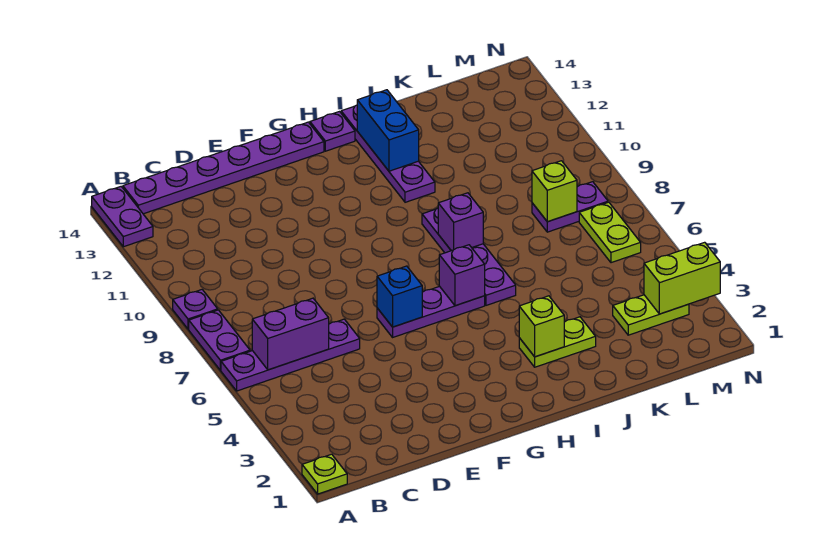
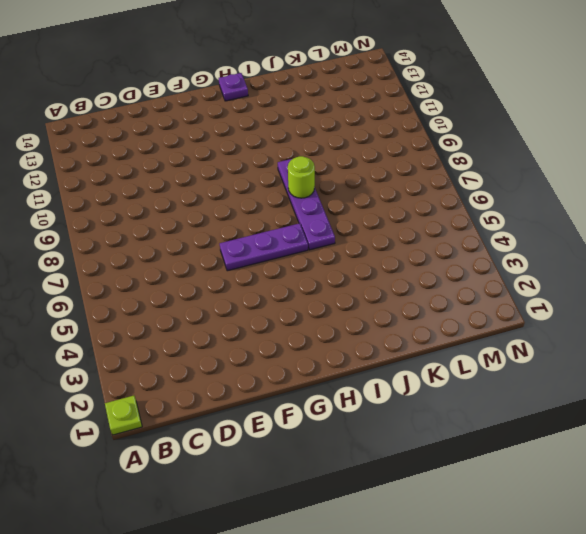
lime 1x1 round brick [288,156,315,198] -> purple 1x1 brick [438,193,483,251]
none -> purple 1x4 plate [221,319,360,391]
none -> purple 1x2 plate [189,310,250,370]
none -> purple 1x1 plate [173,290,218,329]

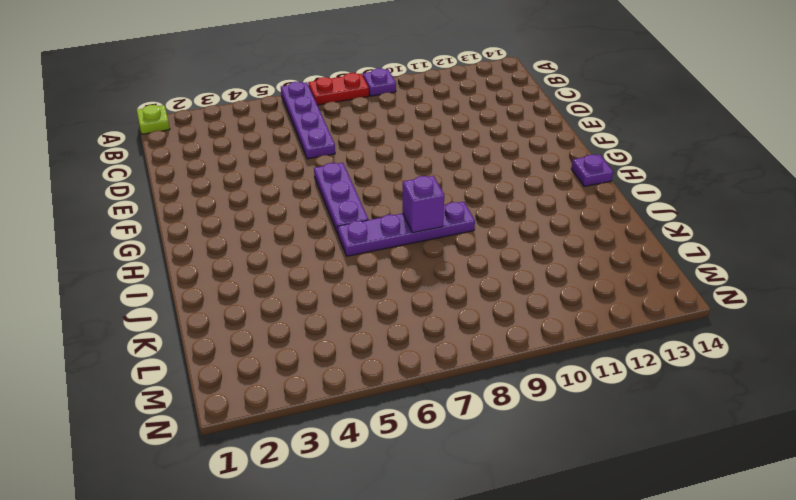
red 1x2 plate [308,73,369,105] -> purple 1x2 plate [189,310,250,370]
none -> purple 1x2 plate [92,187,153,247]
none -> purple 1x6 plate [123,122,324,214]
none -> lime 1x2 plate [519,317,596,367]

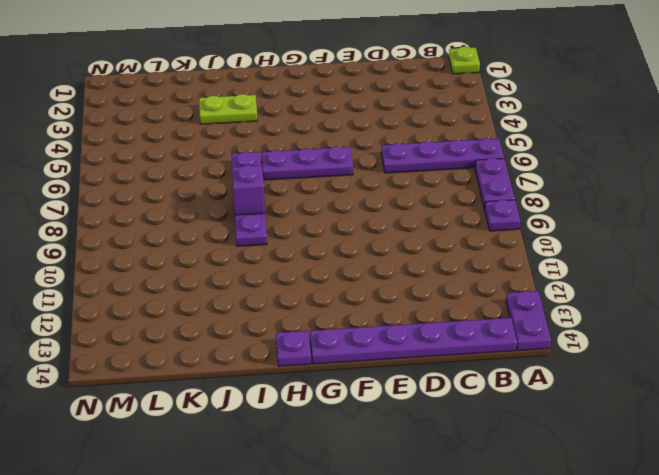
none -> purple 1x4 plate [341,105,435,202]
none -> lime 1x2 plate [613,295,689,335]
none -> purple 1x2 plate [532,182,608,232]

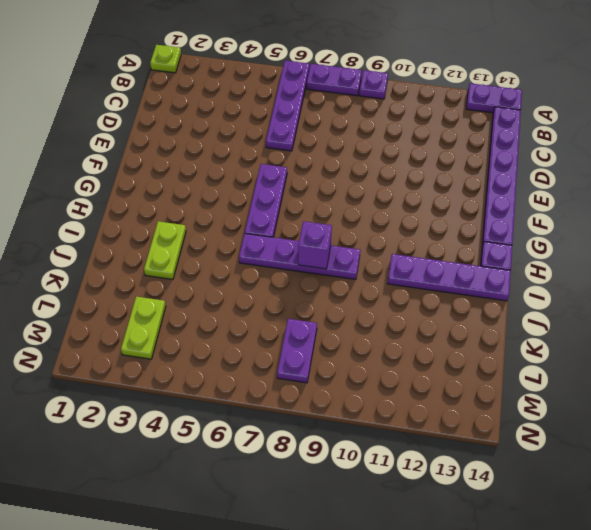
none -> lime 1x2 plate [579,202,641,263]
none -> purple 1x2 brick [252,298,329,370]
none -> blue 1x1 brick [377,266,422,327]

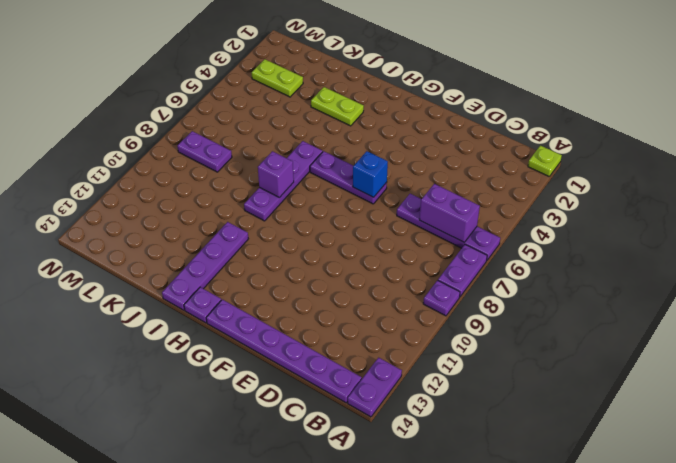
none -> lime 1x2 plate [579,202,641,263]
none -> purple 1x1 brick [439,245,485,306]
none -> lime 1x1 brick [519,296,564,357]

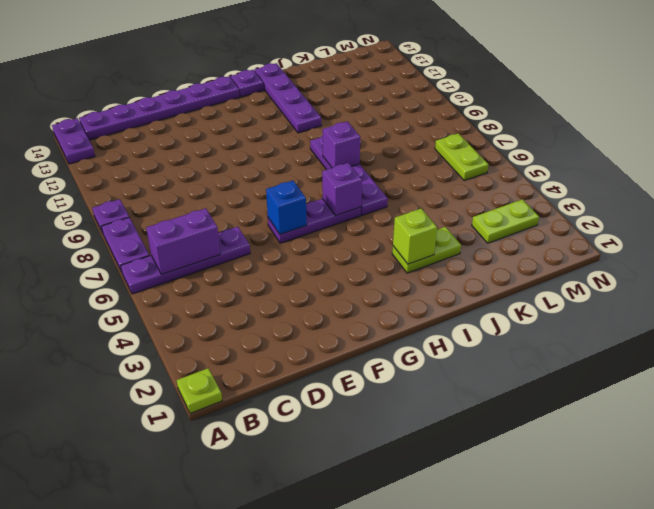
none -> purple 1x2 plate [532,182,608,232]
none -> blue 1x2 brick [357,90,419,171]
none -> lime 1x1 brick [532,161,577,222]

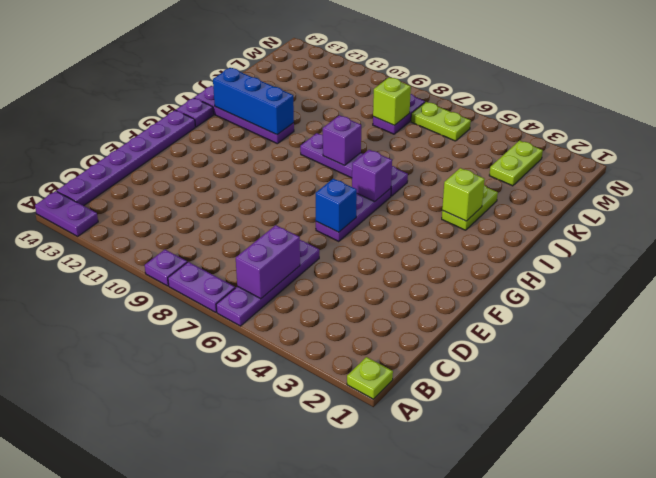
blue 1x3 brick [213,68,294,135] -> blue 1x2 brick [357,90,419,171]
none -> lime 1x2 brick [644,242,720,314]

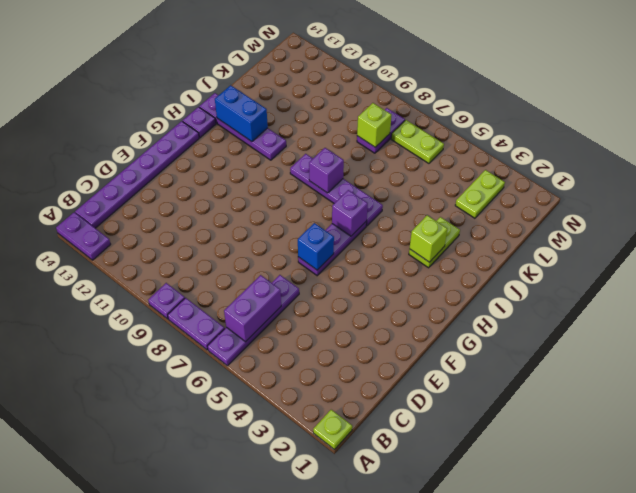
none -> lime 1x2 brick [644,242,720,314]

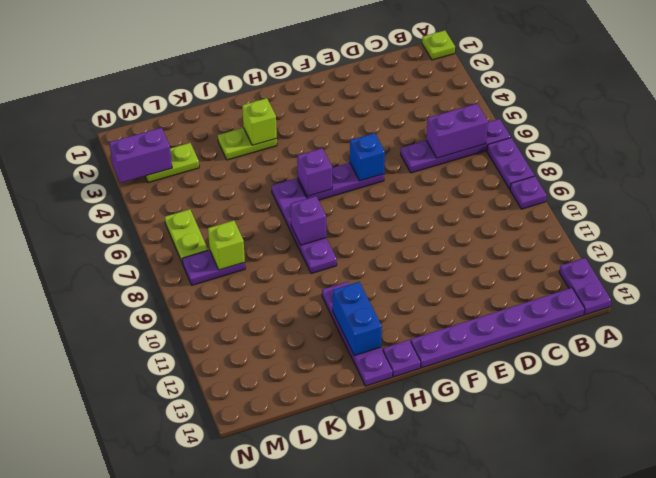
purple 1x2 brick [109,128,172,183] -> lime 1x2 brick [644,242,720,314]

